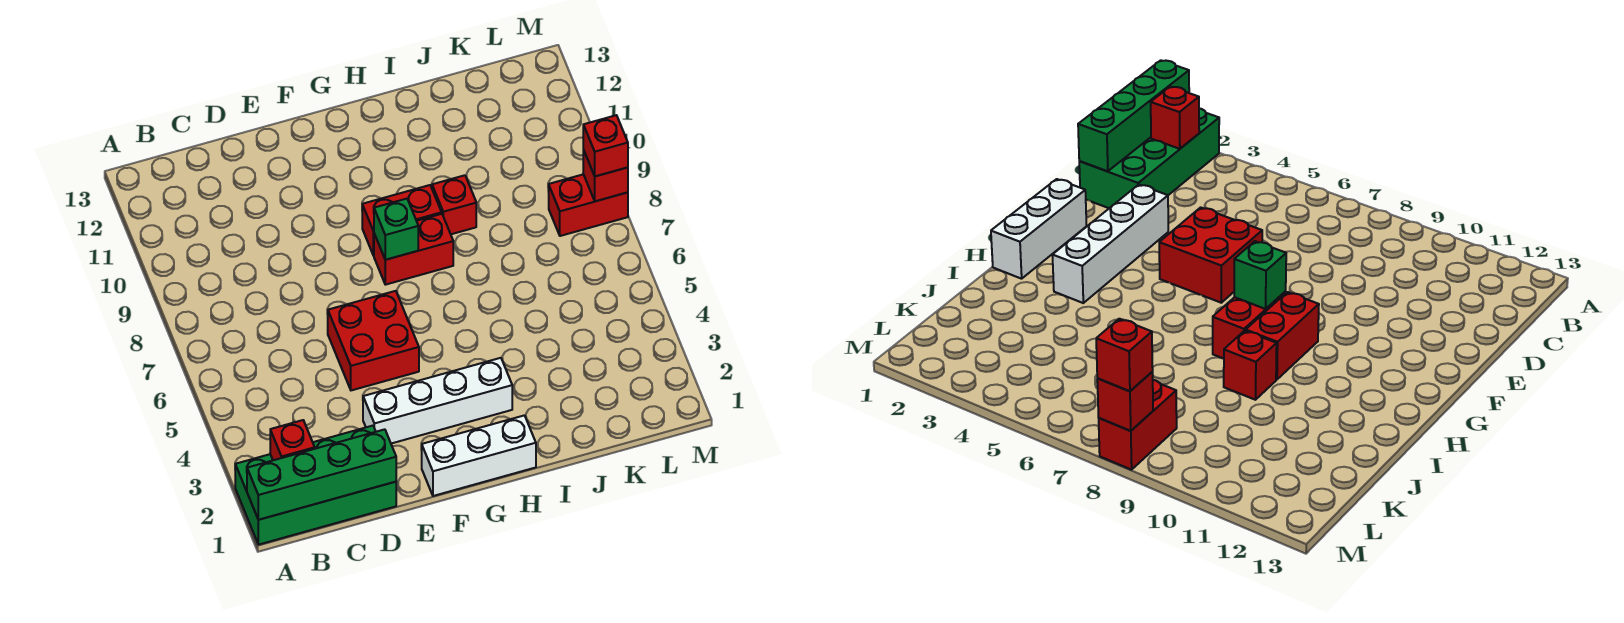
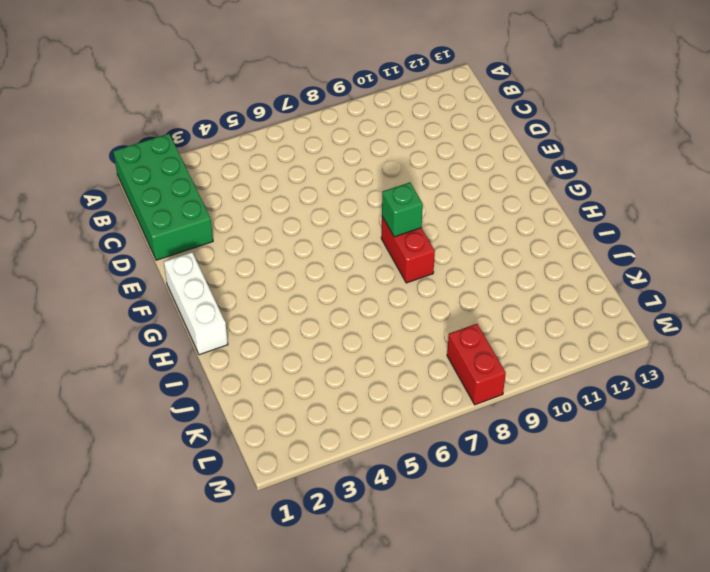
none -> white 1x4 brick [363,358,512,444]
none -> red 2x2 brick [328,291,419,390]
none -> red 1x2 brick [362,185,442,256]

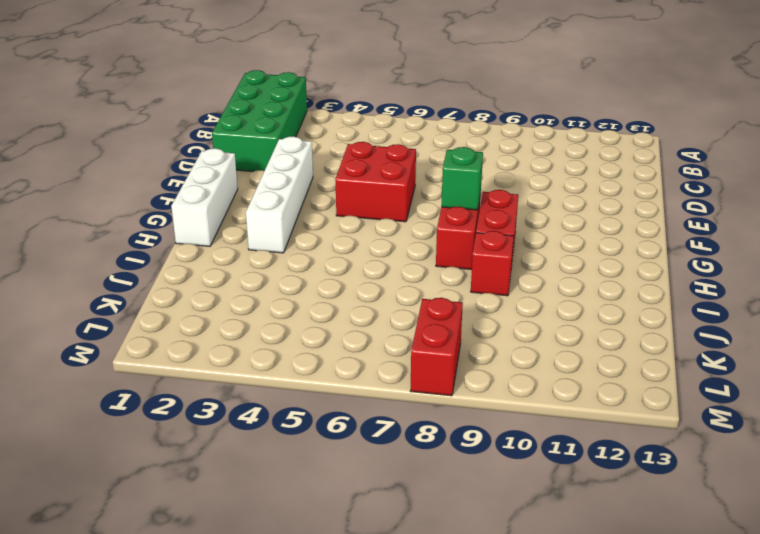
none -> green 1x4 brick [247,429,396,520]
none -> red 1x1 brick [270,420,315,460]
none -> red 1x1 brick [583,150,628,201]

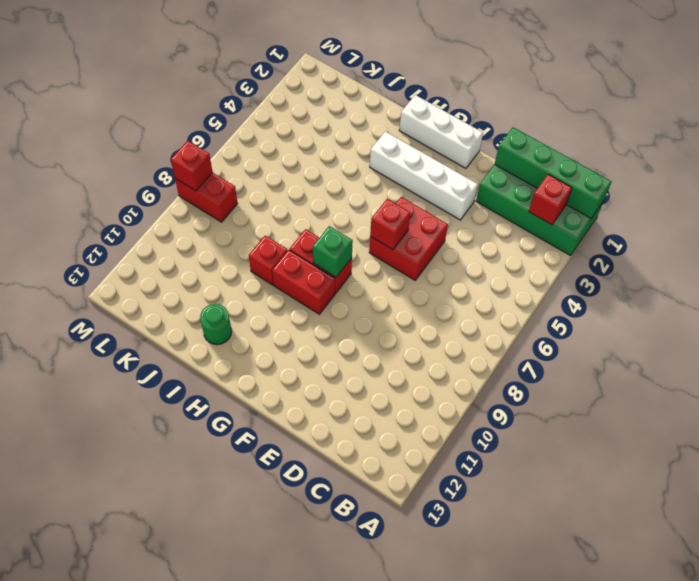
red 1x1 brick [370,199,410,250] -> red 1x1 brick moved to [583,115,628,176]
green 1x1 round brick [200,304,232,345] -> none

